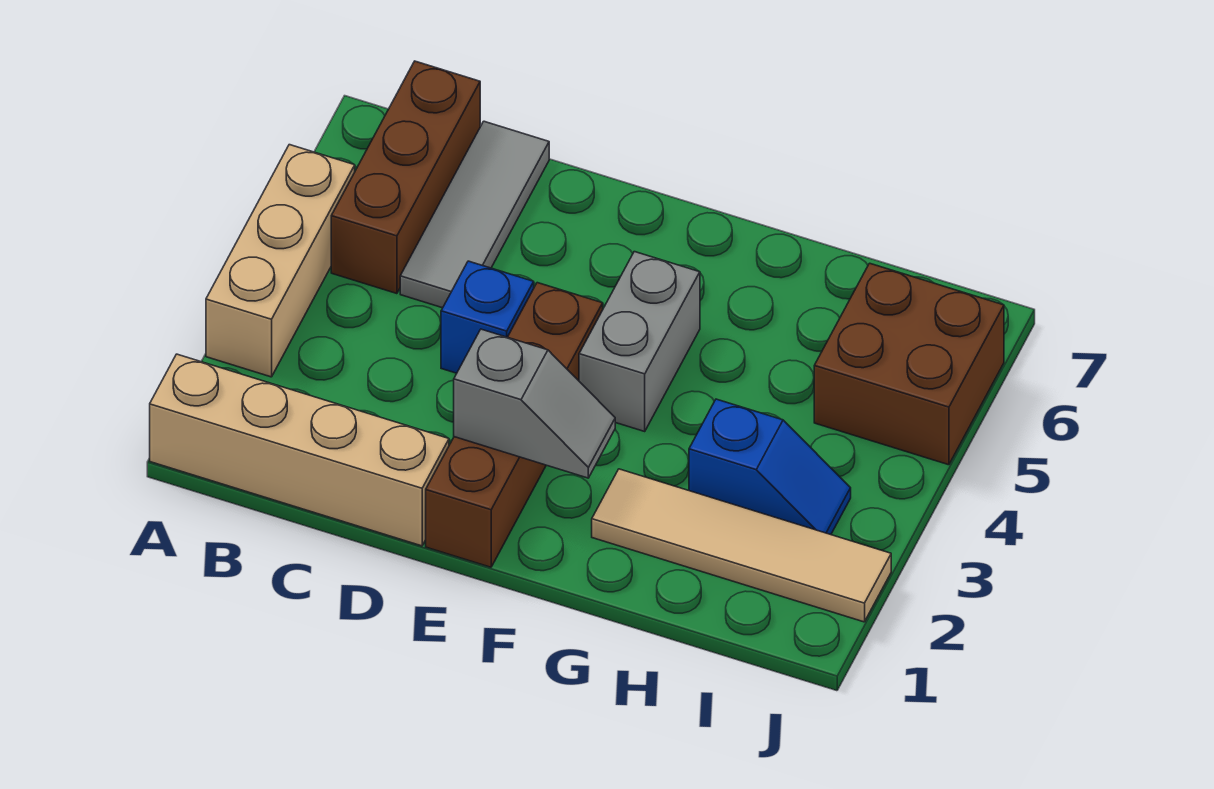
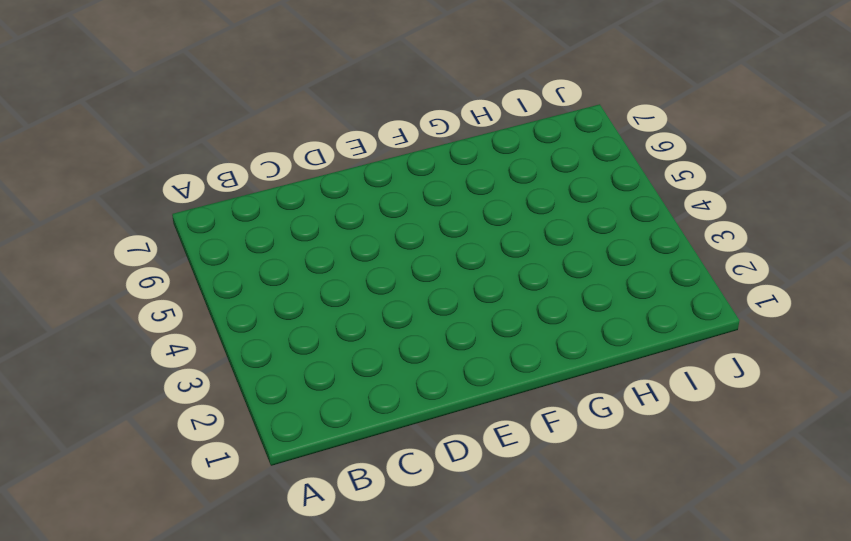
none -> tan 1x4 brick [150,354,449,546]
none -> tan 1x3 brick [206,145,355,377]

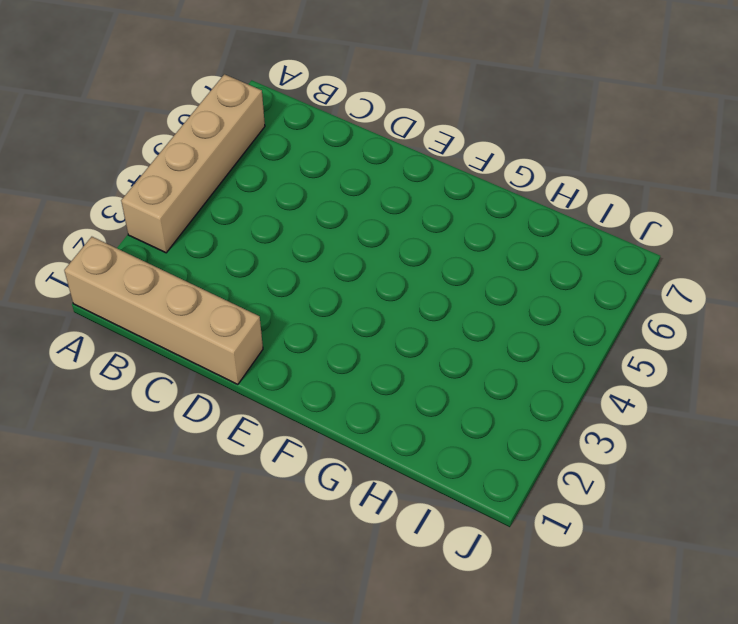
tan 1x4 brick [121,74,265,253] -> tan 1x3 brick [206,145,355,377]
none -> brown 1x3 brick [331,61,480,294]
none -> grey 1x3 tile [400,121,549,308]

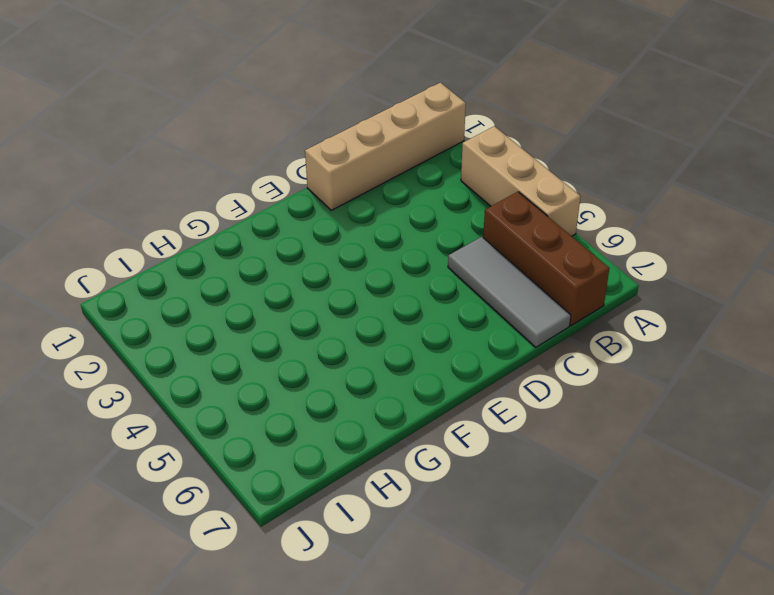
none -> blue 1x1 brick [441,261,534,373]
none -> brown 1x4 brick [426,283,603,567]

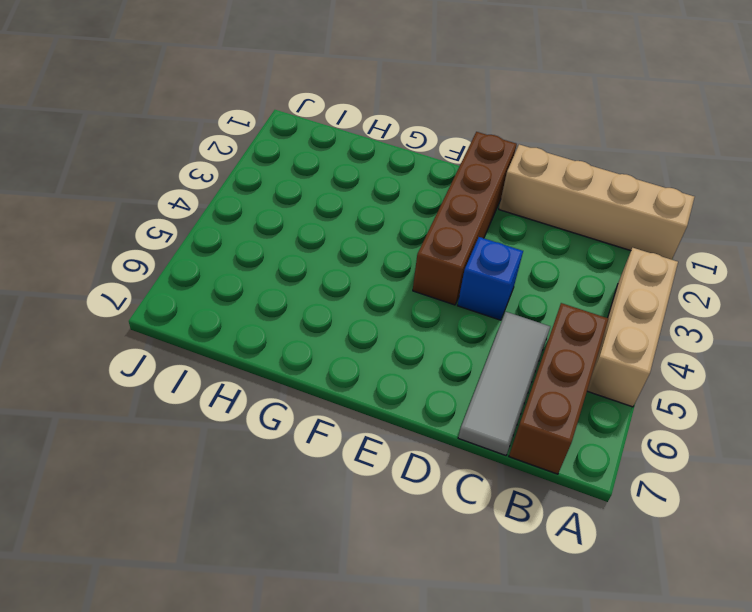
none -> grey 1x2 brick [579,252,700,431]
none -> tan 1x4 tile [592,469,891,622]

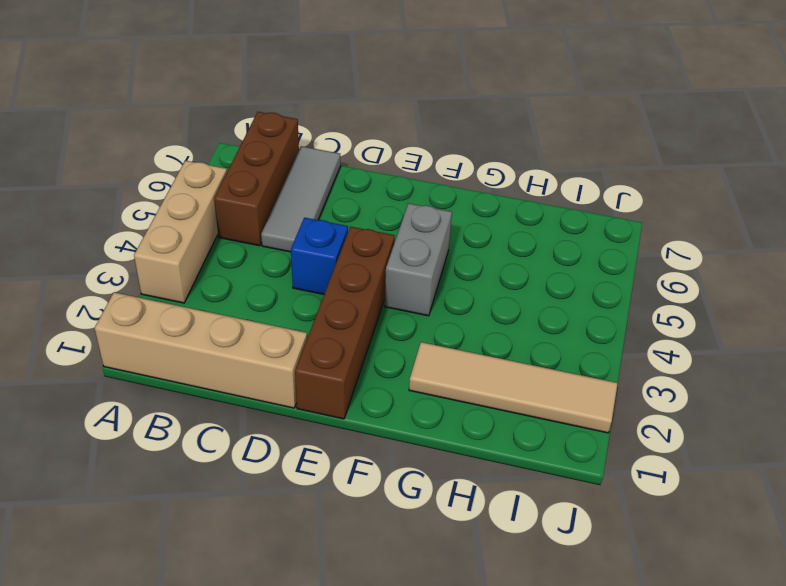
none -> blue 1x2 slope [689,399,851,535]
none -> brown 2x2 brick [814,263,1004,465]

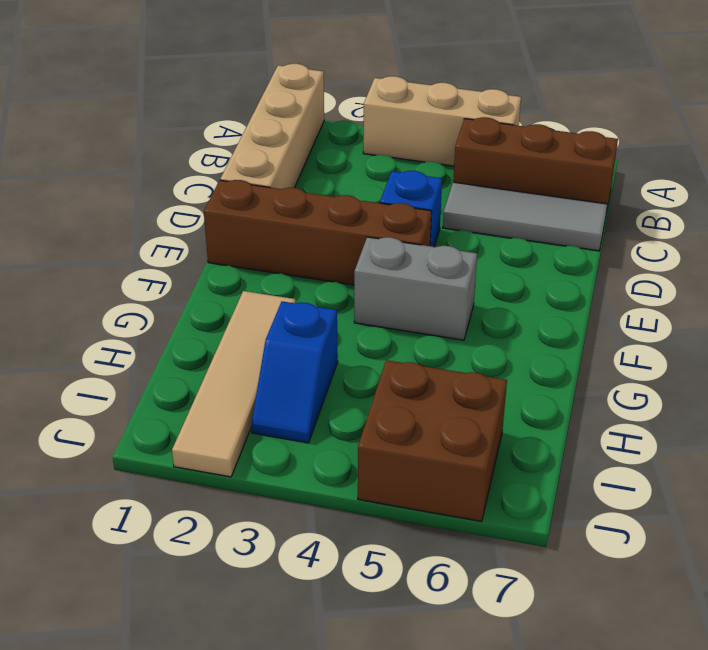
none -> grey 1x2 slope [454,329,615,478]

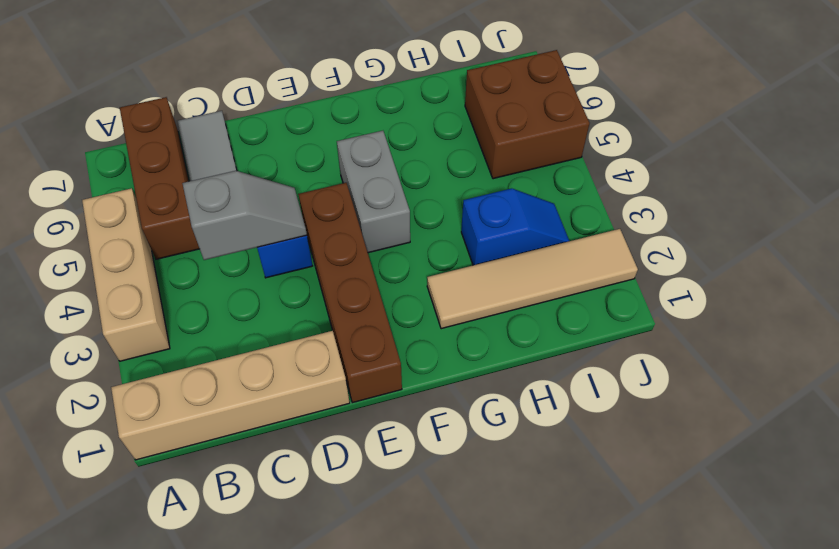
grey 1x2 slope [182,171,307,260] -> grey 1x2 slope moved to [454,329,615,478]

